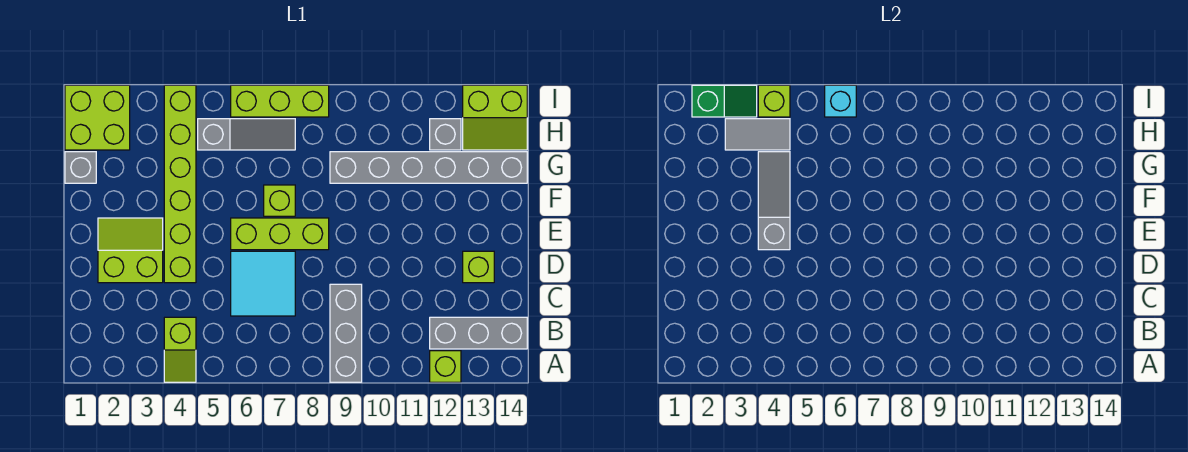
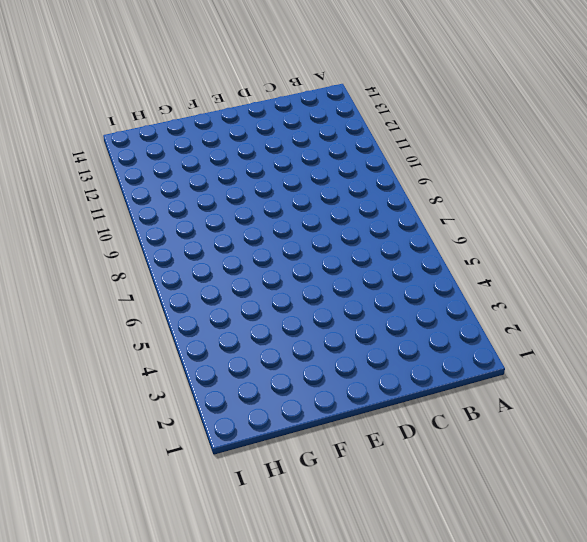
none -> lime 1x2 slope [164,317,196,382]
none -> grey 1x3 brick [330,284,362,382]
none -> lime 1x1 brick [430,351,461,382]

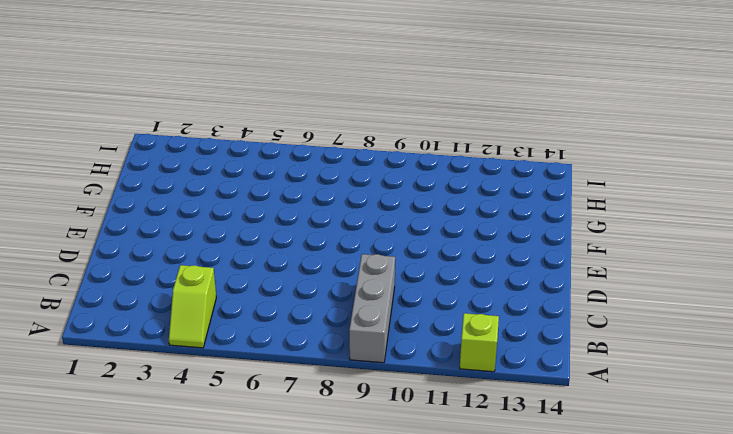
none -> grey 1x3 brick [430,317,527,349]
none -> cyan 2x2 tile [231,251,295,316]
none -> lime 2x2 slope [98,218,163,283]

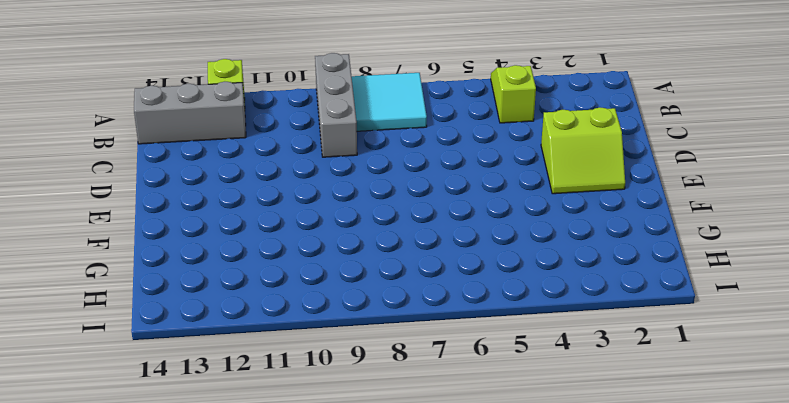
cyan 2x2 tile [352,73,427,131] -> cyan 2x2 tile moved to [231,251,295,316]
none -> lime 1x6 brick [164,85,196,283]
none -> lime 1x1 brick [463,251,494,283]
none -> lime 1x3 brick [231,218,329,250]

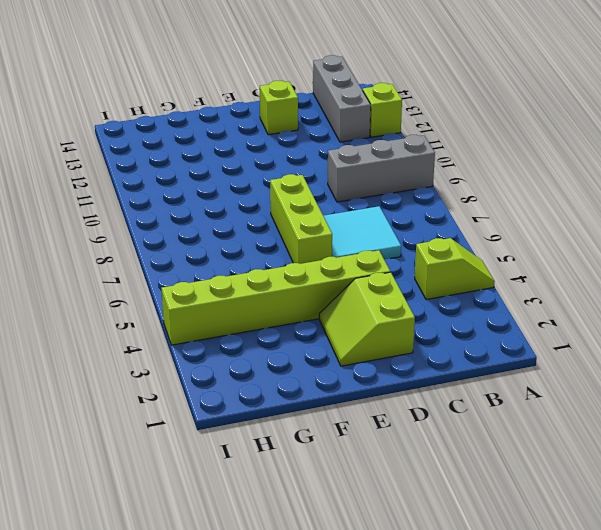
none -> lime 1x1 brick [264,185,295,216]
none -> grey 1x1 brick [65,152,96,183]
none -> grey 1x6 brick [330,152,527,183]

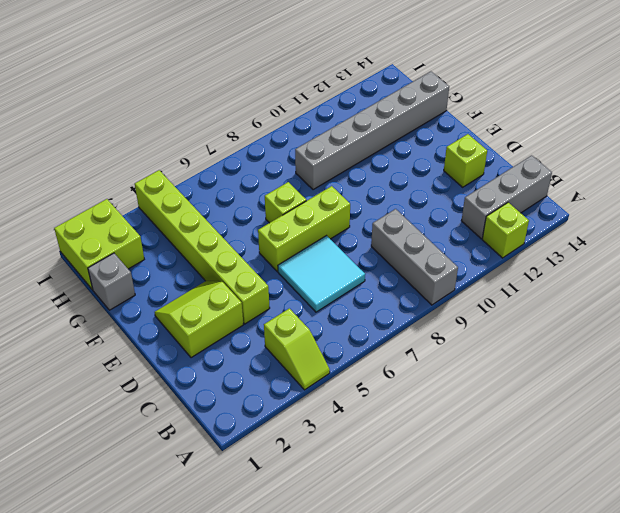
none -> grey 1x3 slope [198,119,295,150]
none -> grey 1x1 brick [430,119,461,150]
none -> lime 2x2 slope [463,85,527,150]

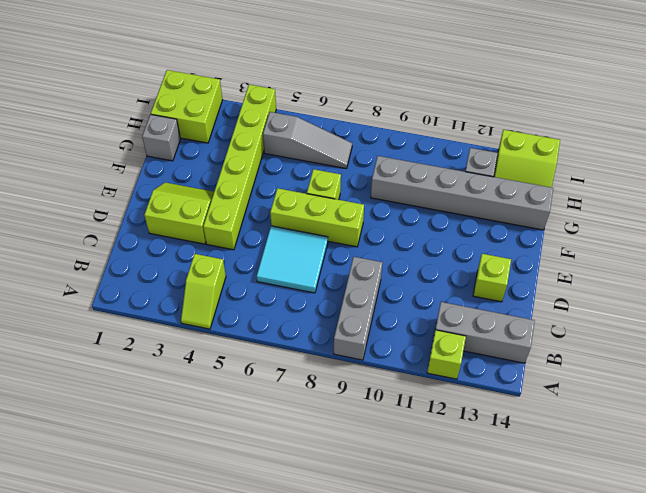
none -> lime 1x3 brick [231,85,329,117]
none -> grey 1x3 slope [758,152,790,250]
none -> grey 1x2 tile [725,119,790,150]

